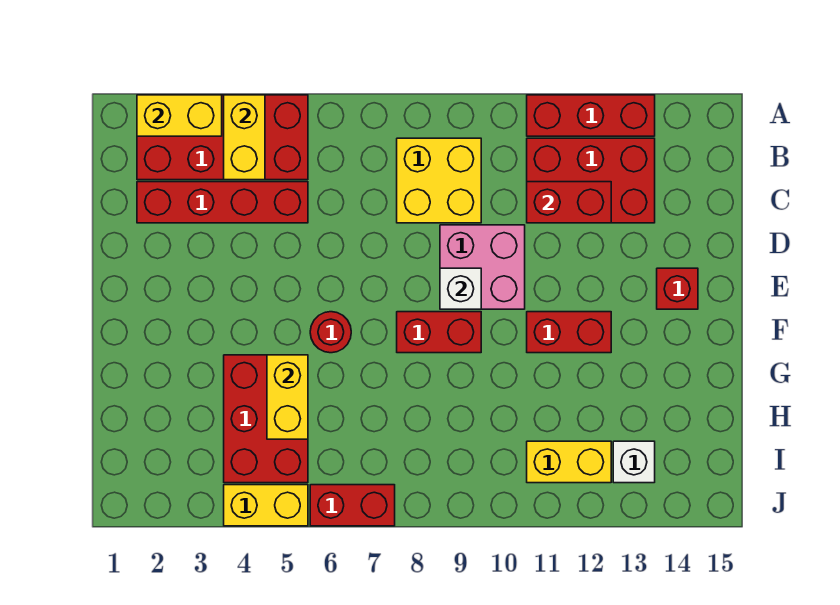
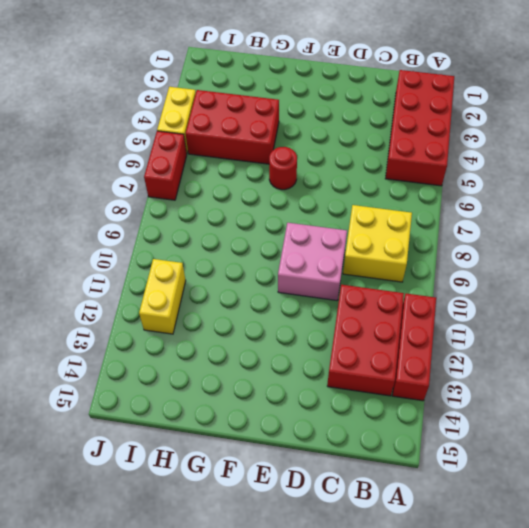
none -> red 1x4 brick [137,182,308,223]
none -> red 1x1 brick [657,268,698,309]
none -> red 1x2 brick [397,312,481,353]

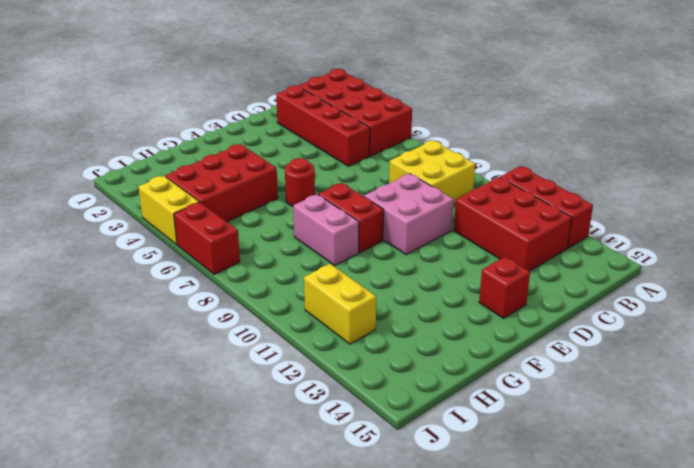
pink 1x2 brick [293,194,359,265] -> none
none -> red 1x2 brick [527,312,611,353]
none -> white 1x1 brick [613,441,655,483]
none -> yellow 1x2 brick [137,95,222,136]

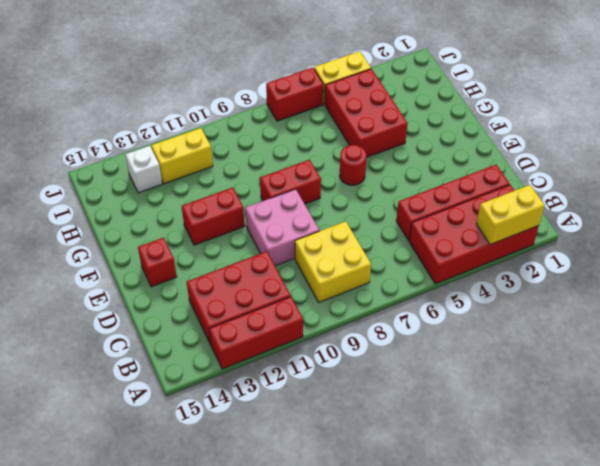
none -> yellow 1x2 brick [224,95,265,180]
none -> red 1x2 brick [527,182,611,223]
none -> white 1x1 brick [440,268,481,309]

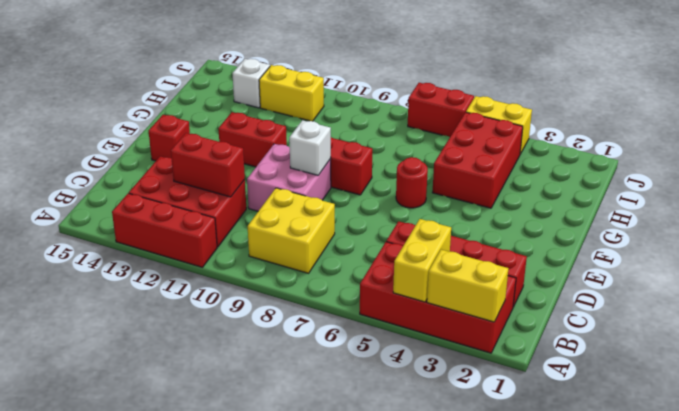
none -> yellow 1x2 brick [267,355,308,439]

